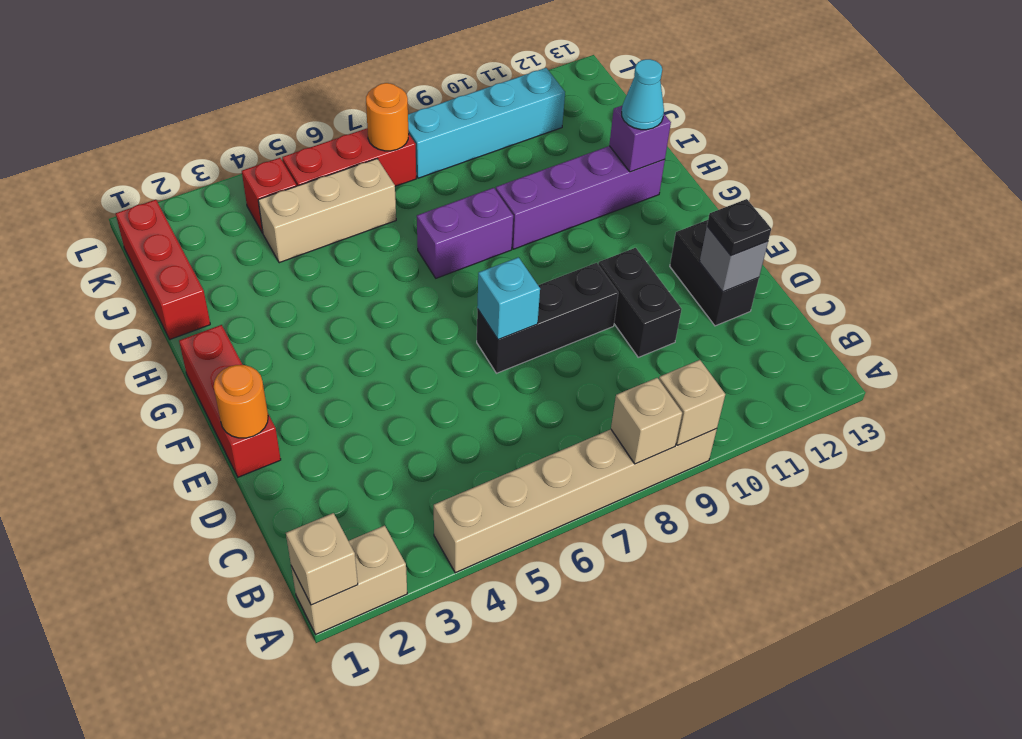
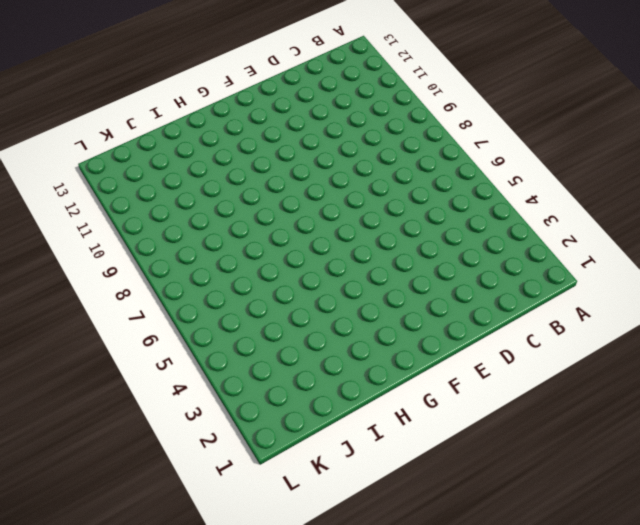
none -> tan 1x2 brick [291,526,407,634]
none -> tan 1x6 brick [434,429,717,573]
none -> black 1x2 brick [598,248,682,357]

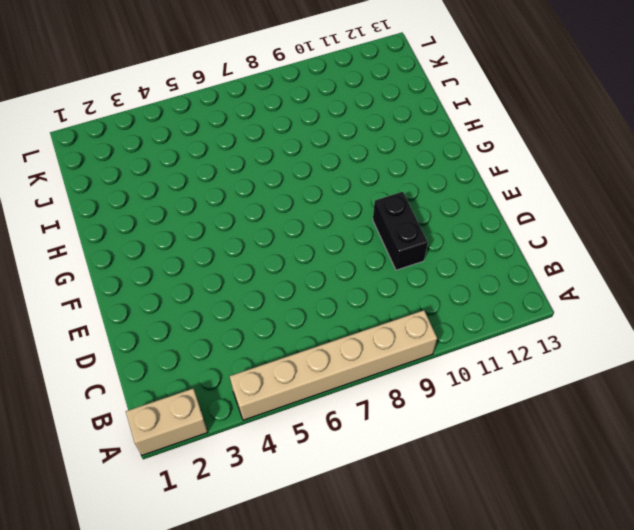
none -> black 1x2 brick [670,220,759,326]
none -> red 1x3 brick [179,325,281,477]
none -> black 1x3 brick [477,263,618,373]

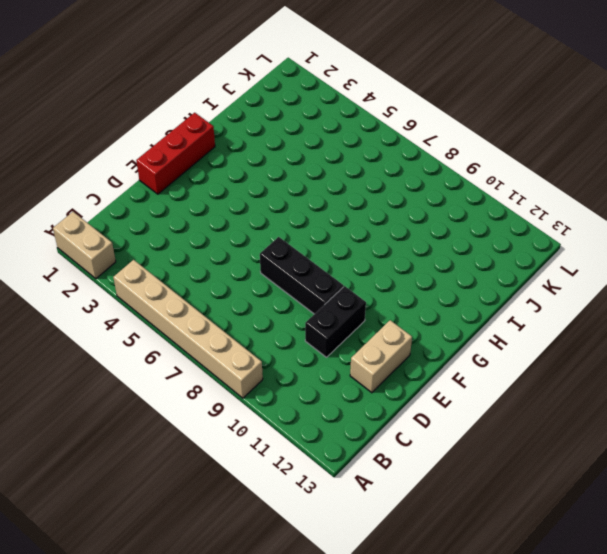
tan 1x2 brick [350,320,412,393] -> black 1x2 brick [670,220,759,326]
none -> purple 1x2 brick [417,188,513,278]
none -> purple 1x4 brick [496,146,665,249]
none -> red 1x3 brick [116,200,210,339]

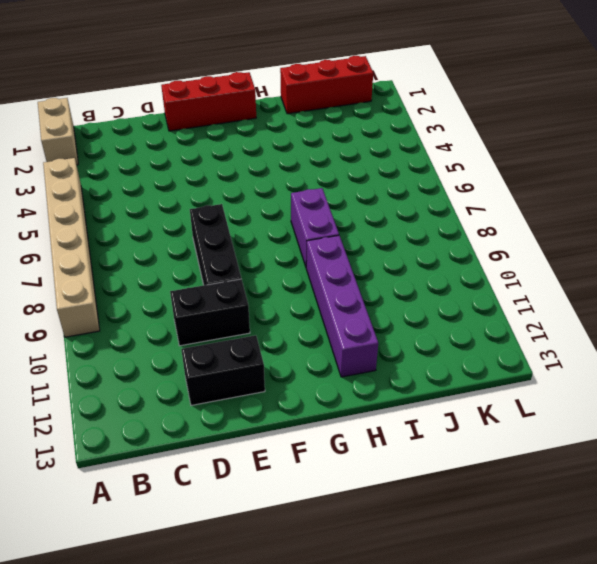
none -> tan 1x3 brick [258,159,396,263]
none -> red 1x1 brick [242,158,297,233]
none -> red 1x3 brick [282,128,416,186]

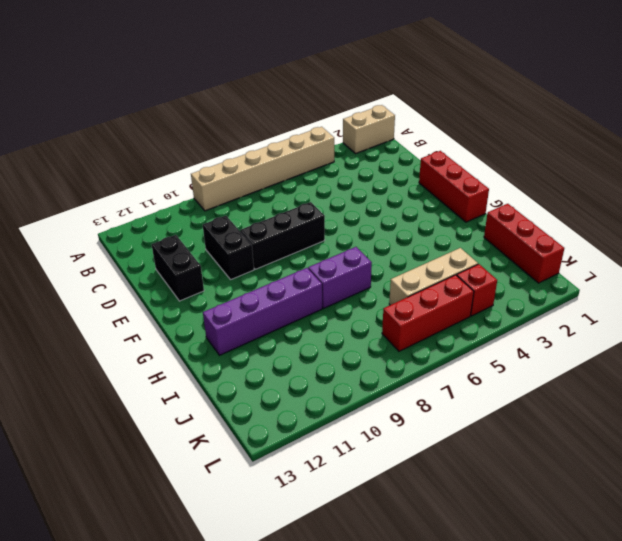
none -> cyan 1x4 brick [408,68,565,178]
none -> tan 1x1 brick [286,513,358,605]
none -> tan 1x1 brick [611,378,682,464]

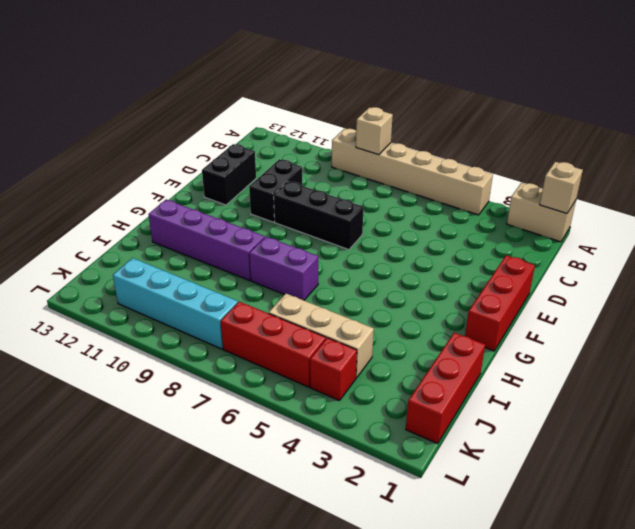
none -> tan 1x1 brick [659,360,725,445]
none -> grey 1x1 brick [700,226,768,292]
none -> orange 1x1 round brick [214,365,268,438]

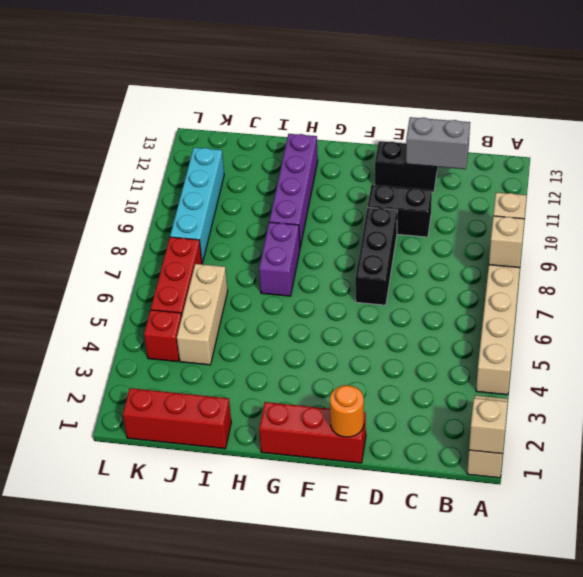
grey 1x2 brick [406,117,470,169] -> grey 1x1 brick [700,226,768,292]
none -> cyan 1x1 brick [477,257,540,340]
none -> purple 1x1 brick [609,106,671,172]
none -> orange 1x1 round brick [366,83,409,151]

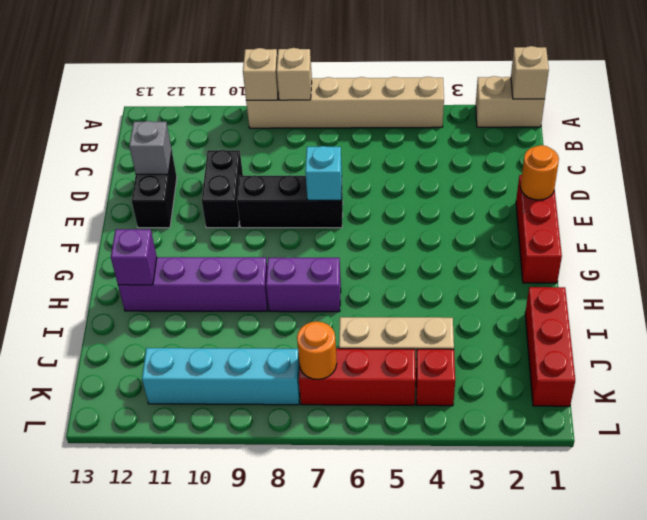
none -> black 1x1 plate [707,199,771,256]
none -> cyan 1x1 cone [622,59,664,130]

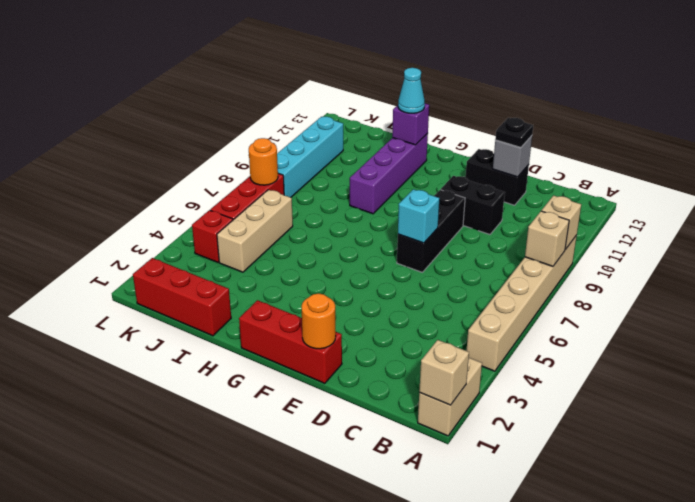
none -> purple 1x2 brick [417,188,513,278]

